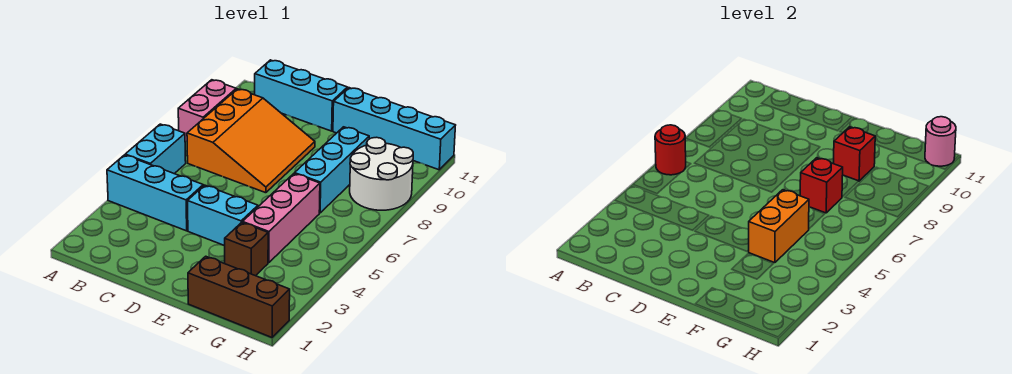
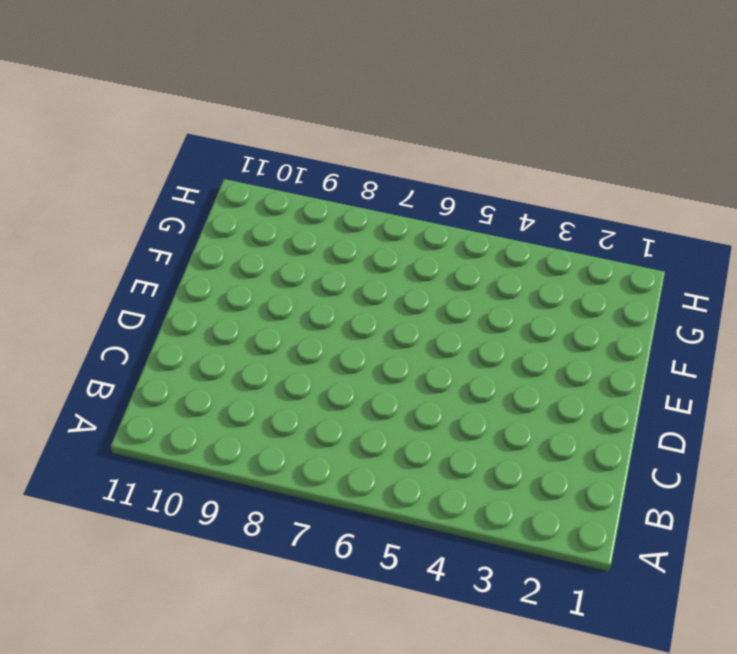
none -> cyan 1x3 brick [107,155,203,231]
none -> cyan 1x2 brick [125,124,186,174]
none -> pink 1x2 brick [178,80,236,141]

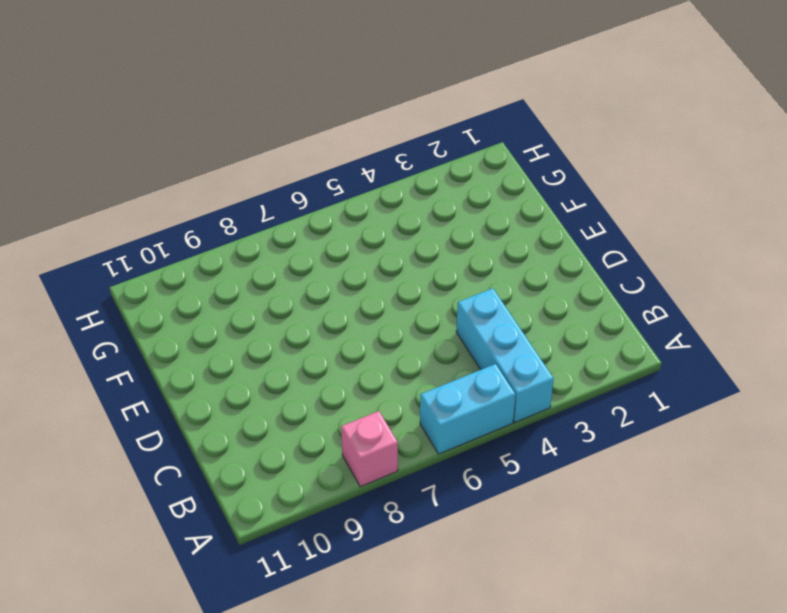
pink 1x1 brick [341,411,398,487] -> pink 1x2 brick [178,80,236,141]
none -> orange 3x3 slope [187,89,315,193]
none -> cyan 1x3 brick [255,60,347,131]
none -> cyan 1x2 brick [188,185,258,246]

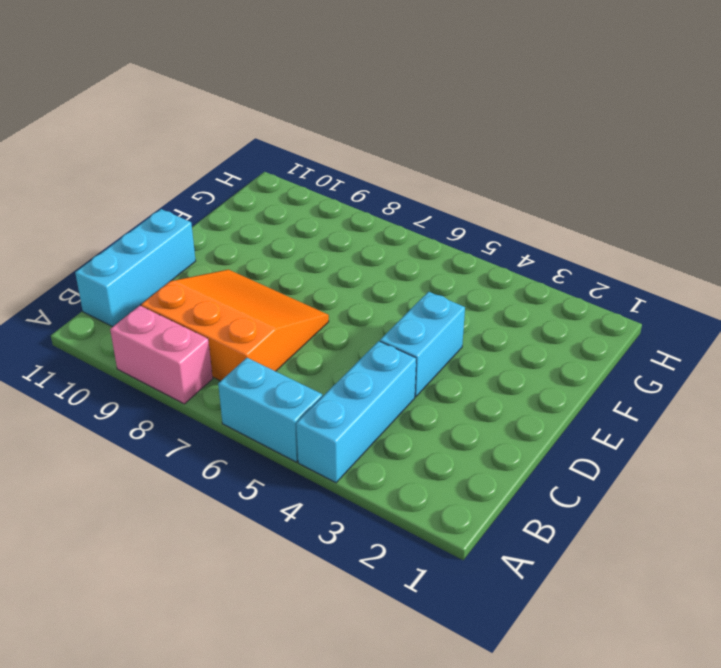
none -> cyan 1x4 brick [333,88,456,170]
none -> brown 1x3 brick [188,256,290,337]
none -> brown 1x1 brick [225,222,268,276]

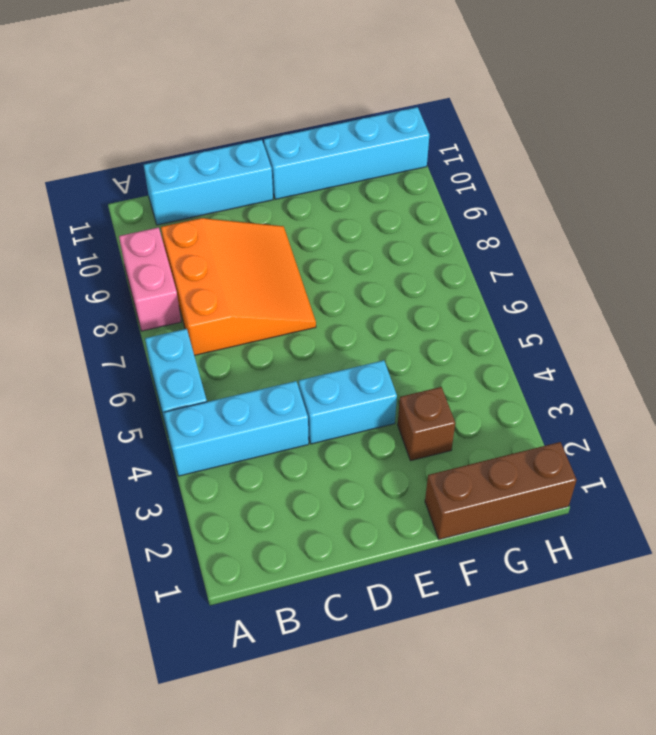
none -> pink 1x3 brick [243,174,320,263]
none -> cyan 1x3 brick [295,127,369,213]
none -> white 2x2 round brick [350,137,413,210]

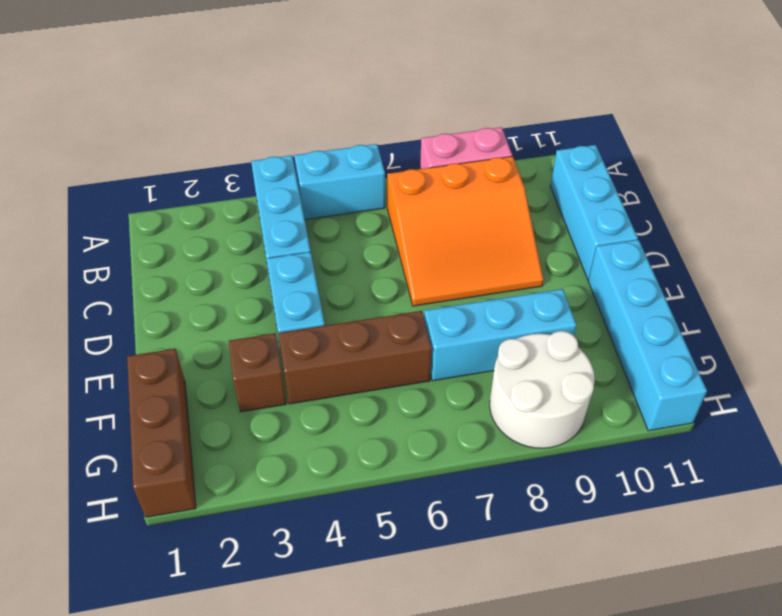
brown 1x3 brick [278,311,432,404] -> pink 1x3 brick [243,174,320,263]
none -> red 1x1 round brick [655,125,686,175]
none -> orange 1x2 brick [749,190,809,263]
none -> red 1x1 brick [800,158,843,213]

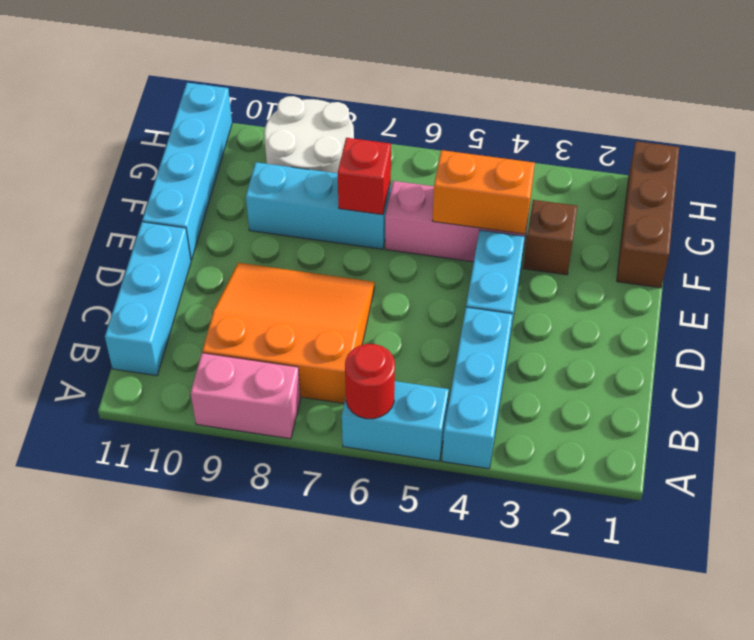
none -> red 1x1 brick [833,127,875,181]
none -> pink 1x1 round brick [925,117,956,166]

